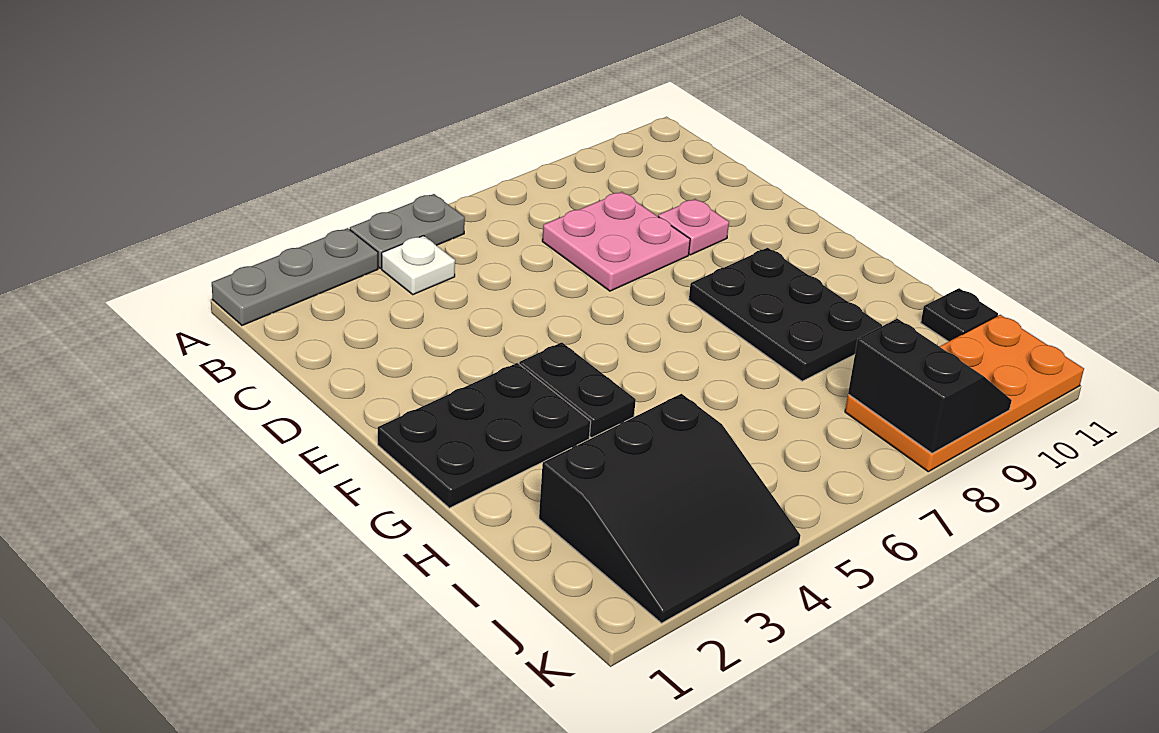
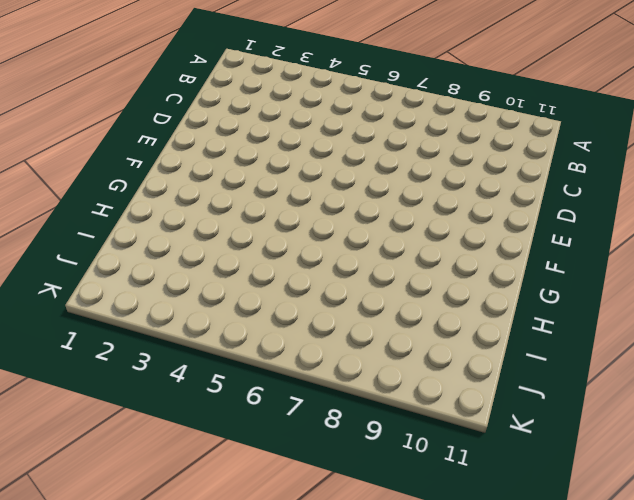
none -> grey 1x3 plate [212,228,378,325]
none -> grey 1x2 plate [350,194,465,269]
none -> white 1x1 plate [382,236,455,295]

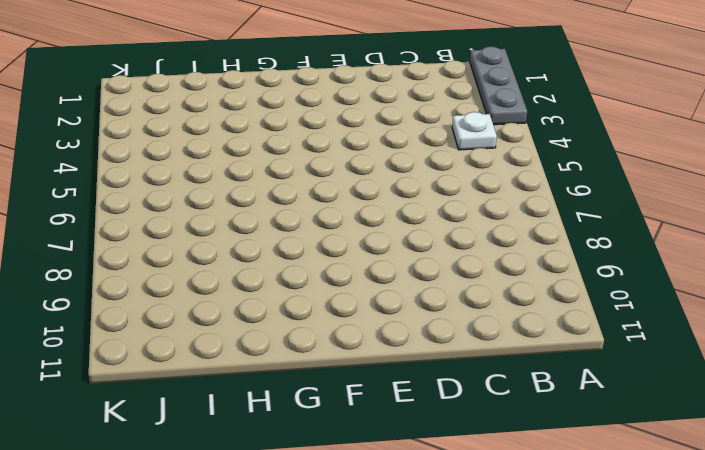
none -> grey 1x2 plate [350,194,465,269]
none -> pink 2x2 plate [542,192,690,291]
none -> pink 1x1 plate [658,199,729,255]

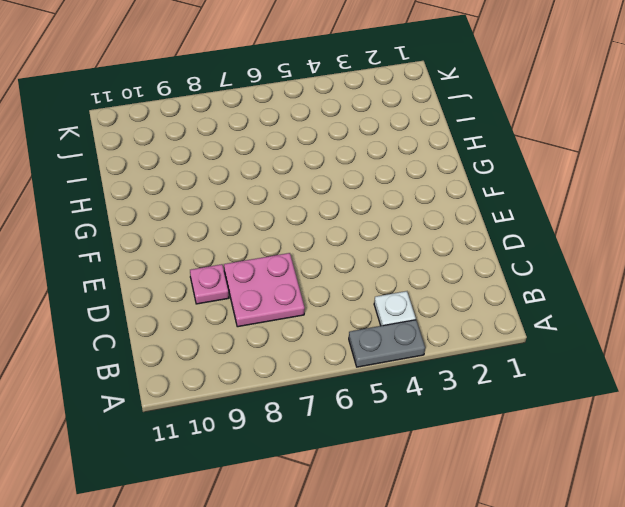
none -> grey 1x3 plate [212,228,378,325]
none -> black 2x3 plate [378,363,591,508]
none -> black 1x2 plate [519,342,636,438]

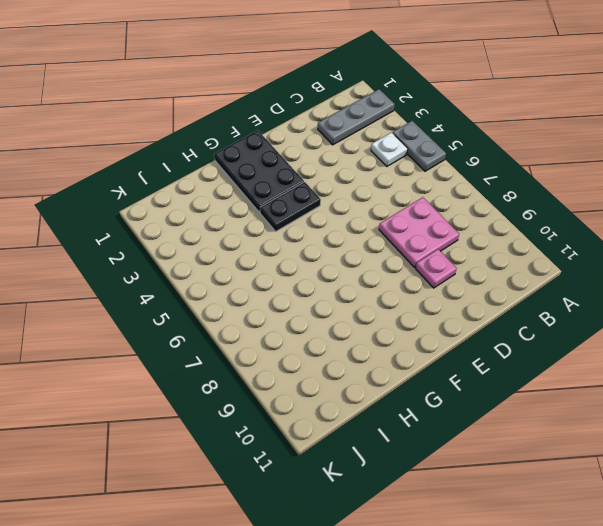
grey 1x3 plate [318,89,395,145] -> grey 1x3 plate turned to [212,228,378,325]
none -> black 2x3 plate [689,248,882,381]
none -> black 3x3 slope [539,394,800,623]
none -> black 1x1 plate [921,288,998,342]

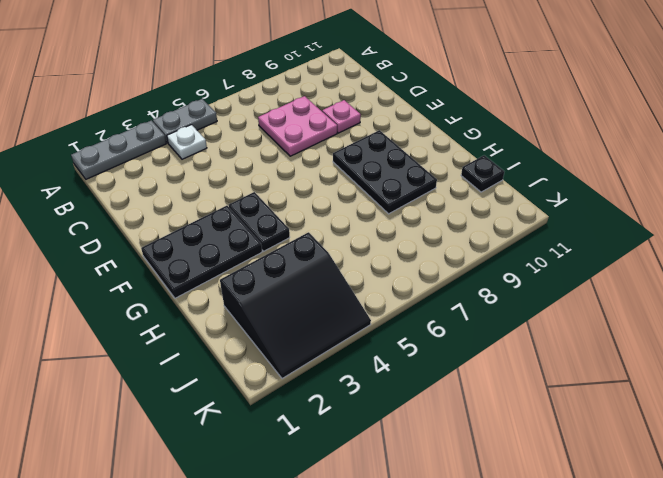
none -> orange 2x4 plate [845,315,1084,472]
none -> black 2x2 slope [848,319,1012,453]

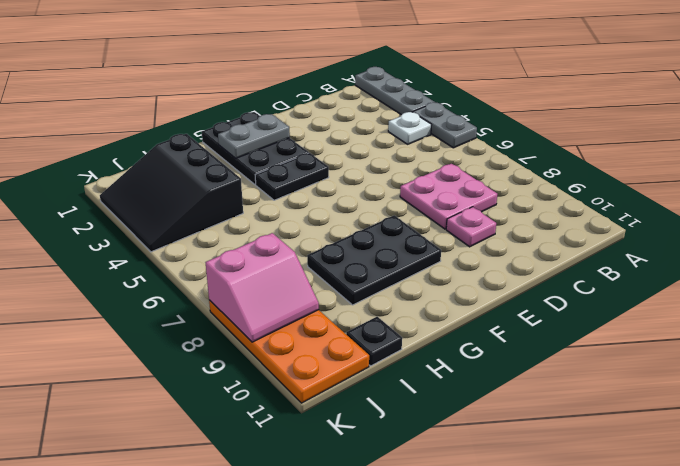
grey 1x2 plate [218,114,290,158] -> none
pink 2x2 slope [205,233,319,342] -> black 2x2 slope [848,319,1012,453]

